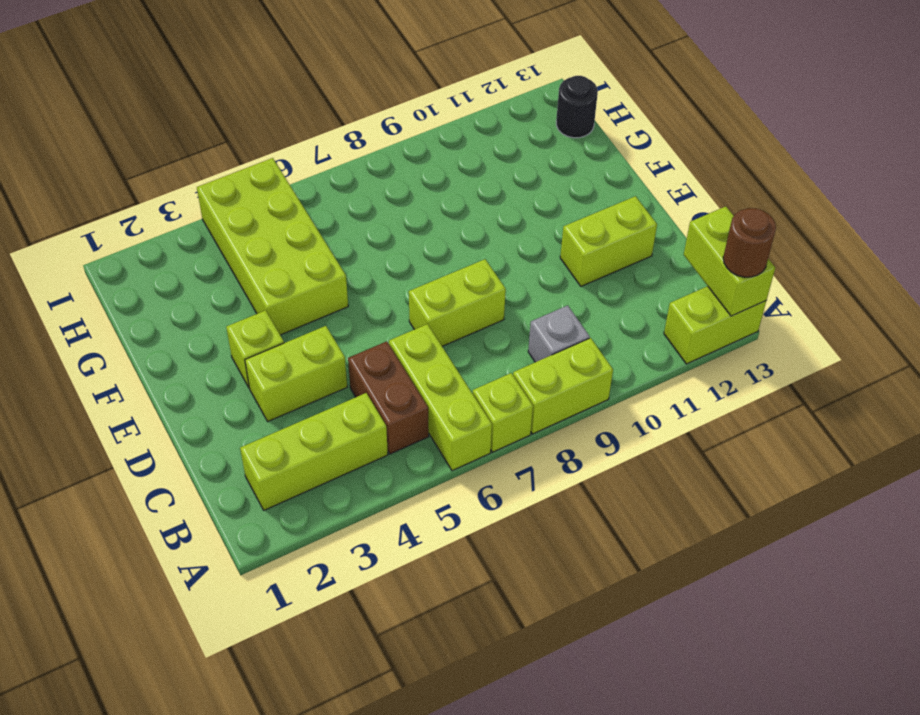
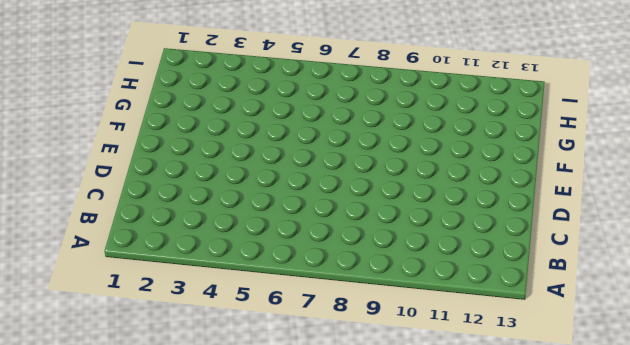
none -> lime 1x3 brick [389,324,492,471]
none -> lime 1x1 brick [473,373,533,452]
none -> lime 1x2 brick [513,338,613,434]

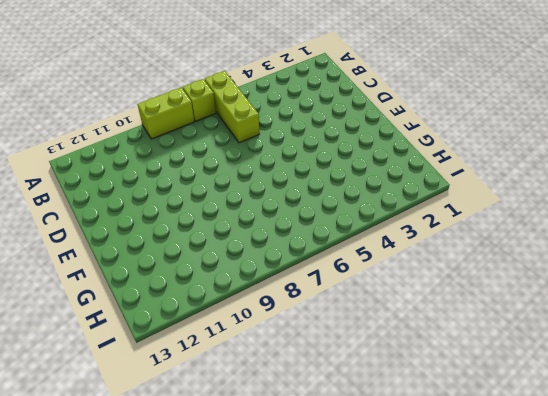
none -> lime 1x2 brick [664,286,766,364]
none -> lime 1x3 brick [240,393,388,510]
none -> brown 1x2 brick [348,341,429,454]

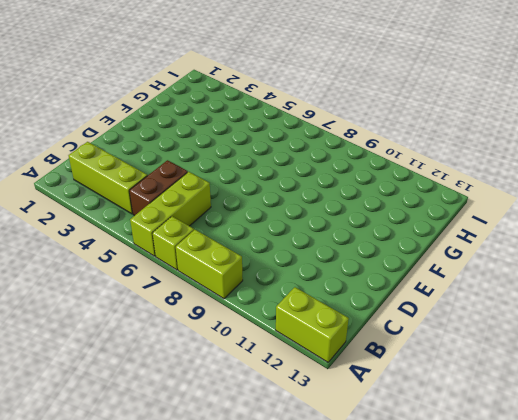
none -> grey 1x1 brick [528,305,590,362]
none -> lime 1x2 brick [245,326,347,421]
none -> lime 1x2 brick [409,259,506,346]

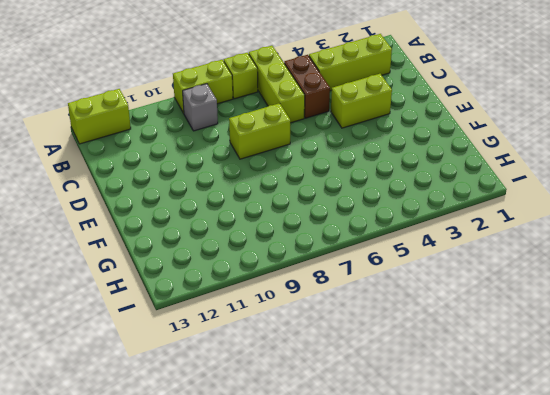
none -> lime 1x2 brick [560,196,657,286]
none -> lime 1x1 brick [226,310,284,387]
none -> lime 2x4 brick [197,158,348,335]

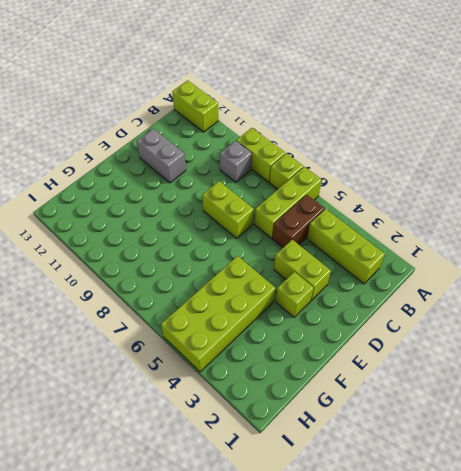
grey 1x2 brick [137,129,186,183] -> lime 1x2 brick [560,196,657,286]
none -> black 1x1 round brick [556,76,598,138]
none -> lime 1x2 brick [684,207,775,316]
none -> brown 1x1 round brick [723,208,776,277]

